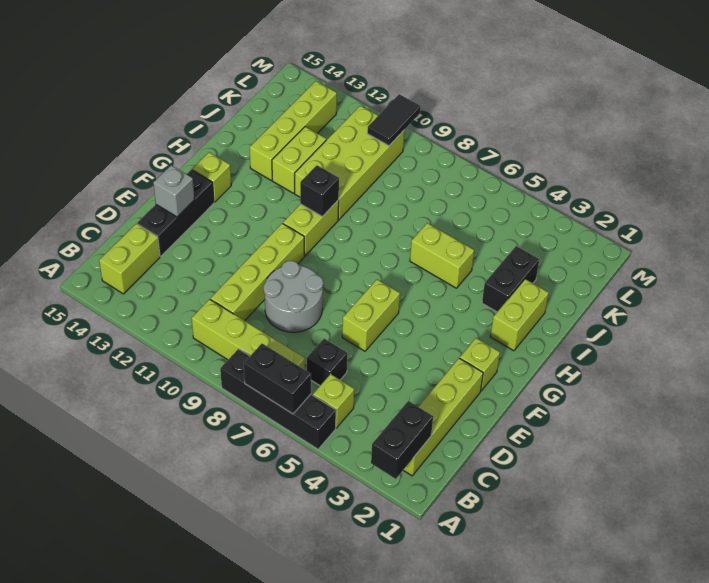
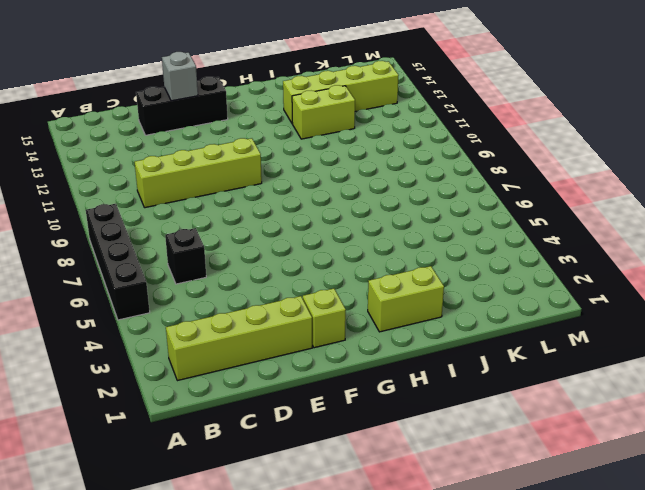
none -> lime 1x1 brick [313,374,354,428]
none -> lime 1x4 brick [192,299,305,369]
none -> lime 1x2 brick [99,224,160,294]

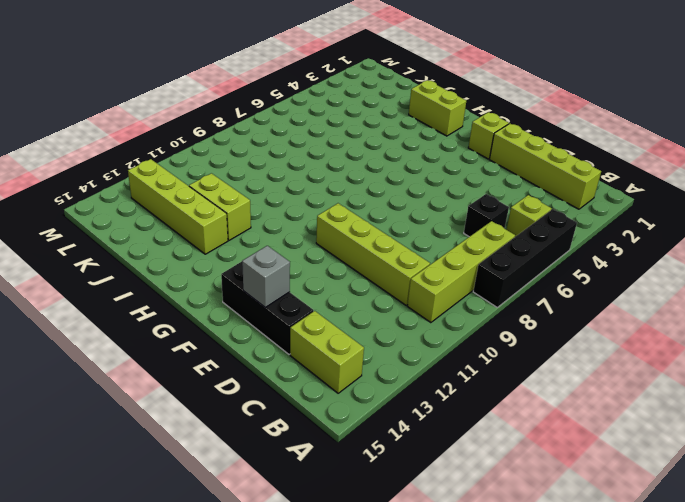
none -> grey 2x2 round brick [263,261,323,332]
none -> lime 1x2 brick [342,280,400,351]
none -> lime 1x2 brick [283,200,339,256]

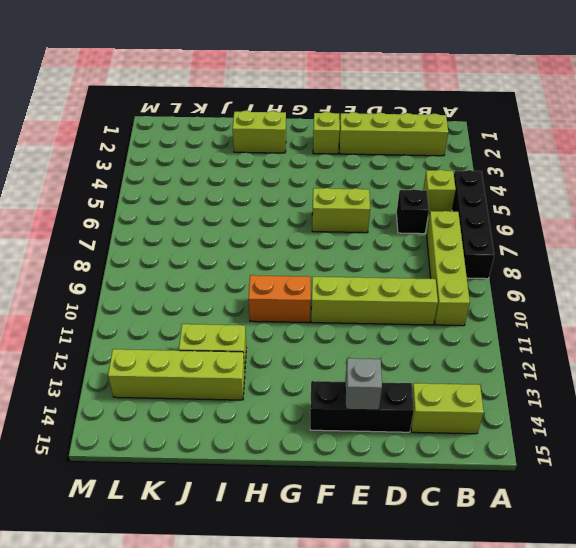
orange 1x2 brick [249,275,311,323] -> lime 1x2 brick [283,200,339,256]
none -> grey 2x2 round brick [263,261,323,332]
none -> lime 1x1 brick [192,152,231,202]
none -> black 1x2 brick [482,246,539,312]

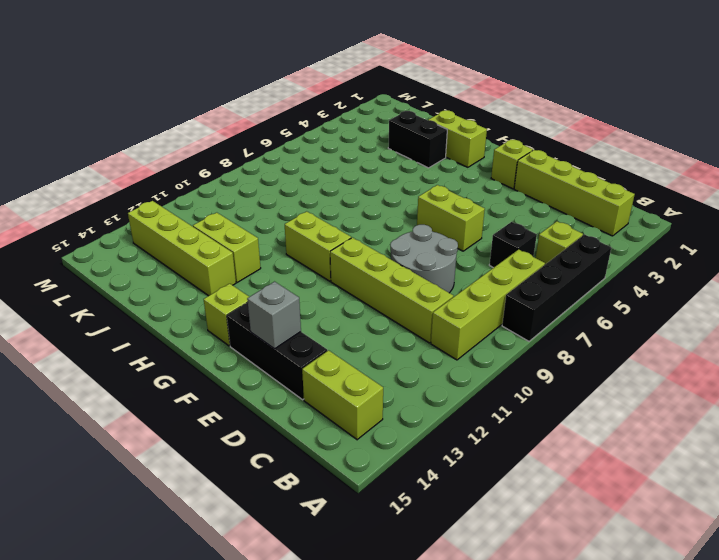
none -> lime 1x2 brick [410,223,474,288]
none -> lime 2x4 brick [295,106,404,220]
none -> black 1x2 brick [371,401,433,479]

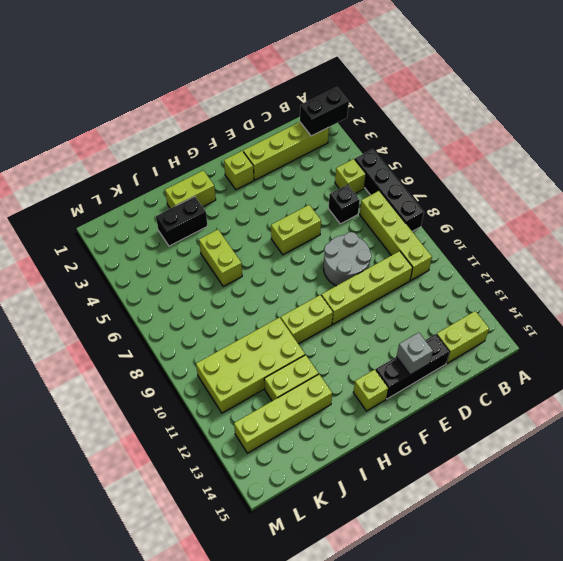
none -> black 1x2 brick [244,344,311,414]
none -> black 1x1 brick [300,165,339,217]
none -> black 1x2 tile [367,94,421,146]

